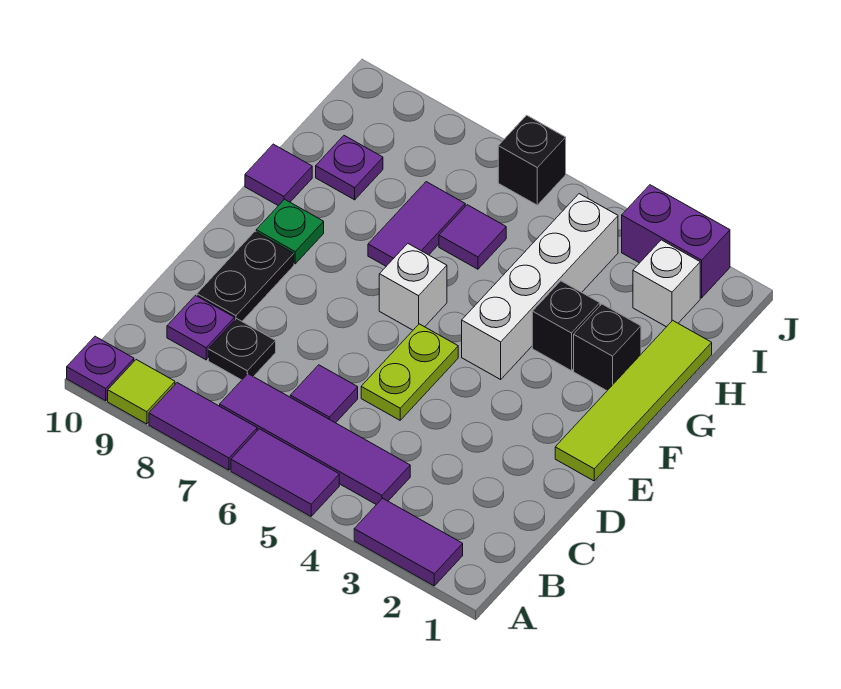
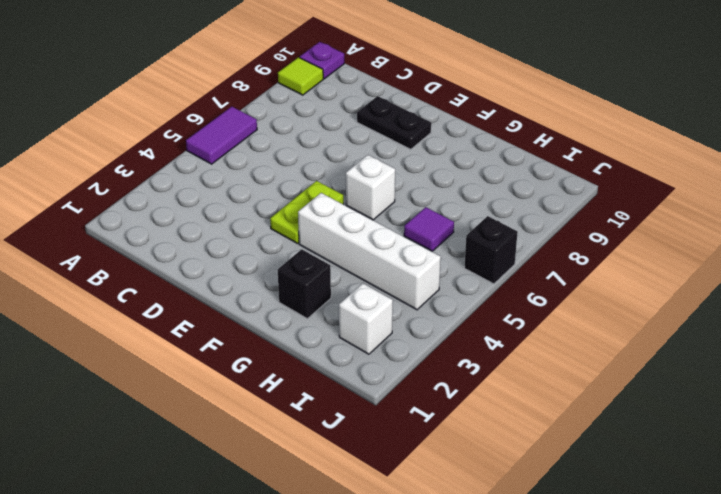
lime 1x2 plate [270,181,344,243] -> lime 1x2 plate turned to [361,324,458,420]
none -> purple 1x2 tile [354,498,463,586]
none -> purple 1x2 tile [149,383,257,470]
none -> purple 1x4 tile [220,374,410,505]

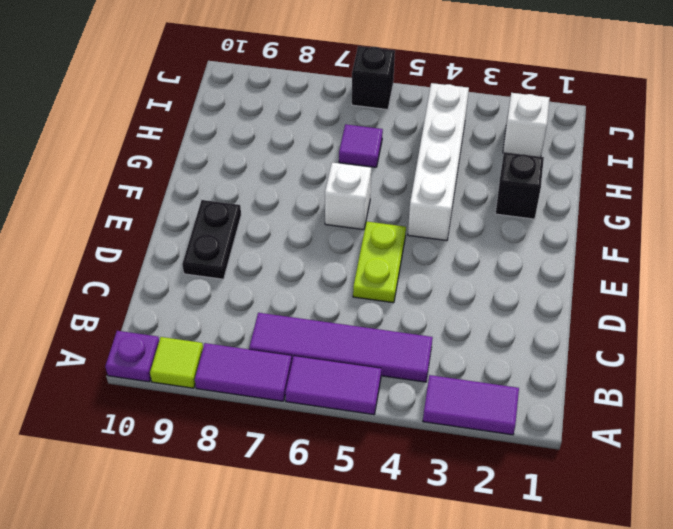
none -> purple 1x1 tile [290,365,358,423]
none -> black 1x1 plate [208,319,276,380]
none -> purple 1x1 plate [167,296,235,360]

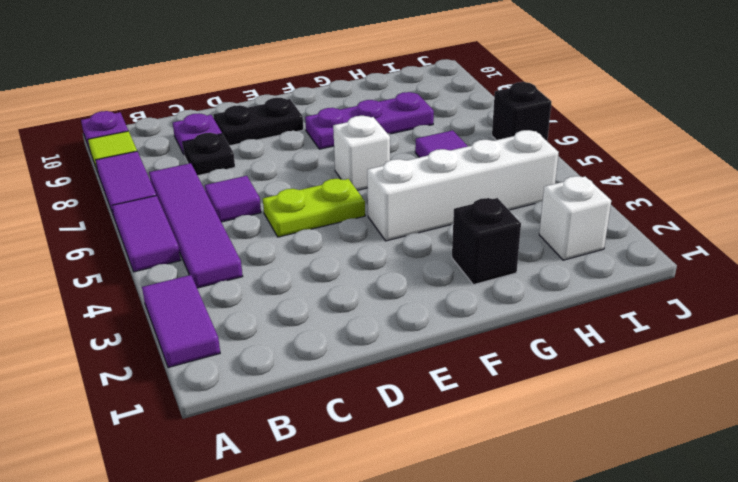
purple 1x3 plate [305,92,434,149] -> none
none -> lime 1x4 tile [555,320,712,481]
none -> green 1x1 plate [256,199,324,264]
none -> black 1x1 brick [532,281,600,371]

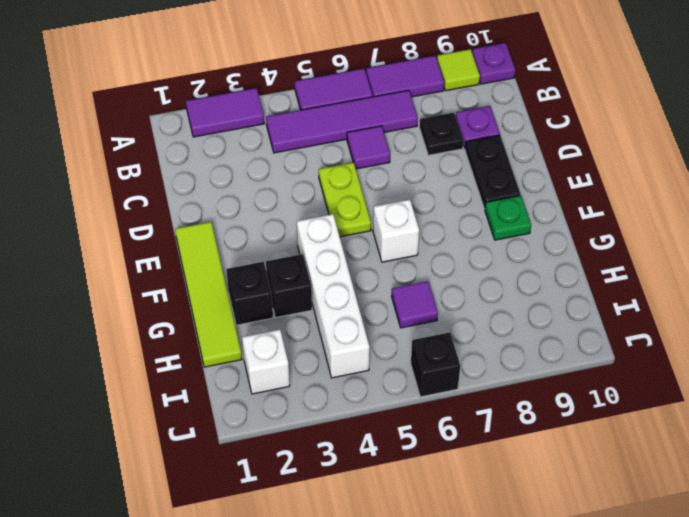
none -> purple 1x2 tile [368,182,465,266]
none -> purple 1x1 tile [245,144,312,206]
none -> purple 1x1 plate [316,136,383,200]

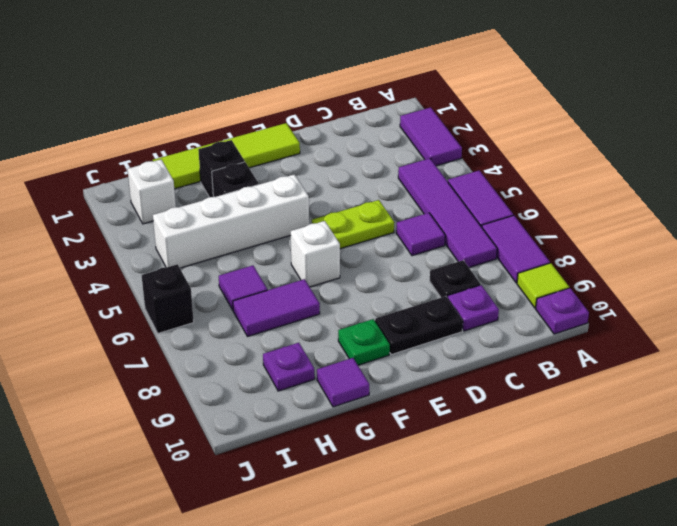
none -> purple 1x2 brick [622,185,730,298]

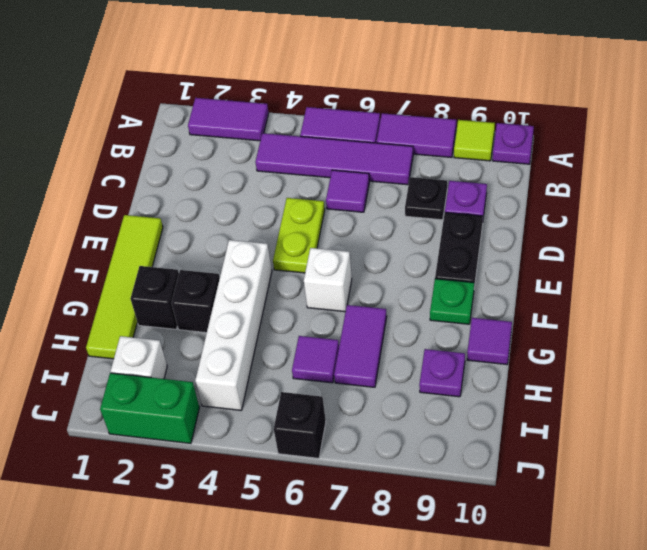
green 1x2 brick [100,373,199,443] -> purple 1x2 brick [622,185,730,298]

